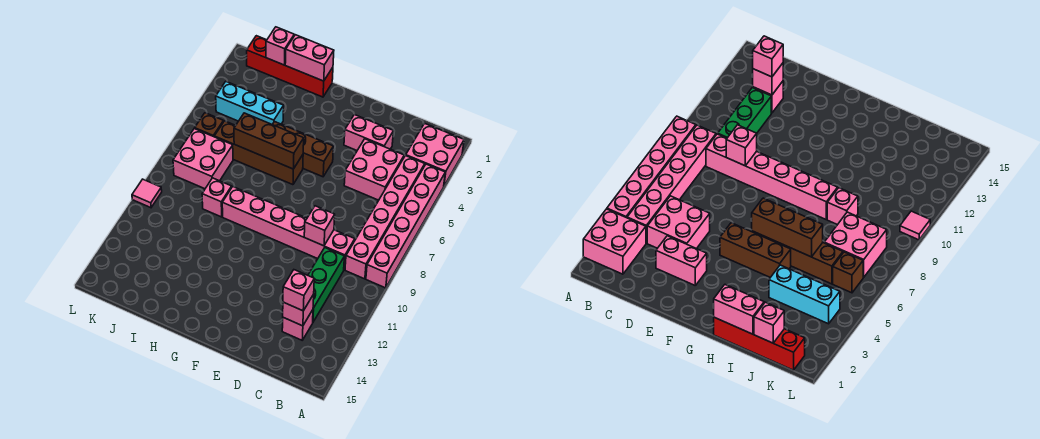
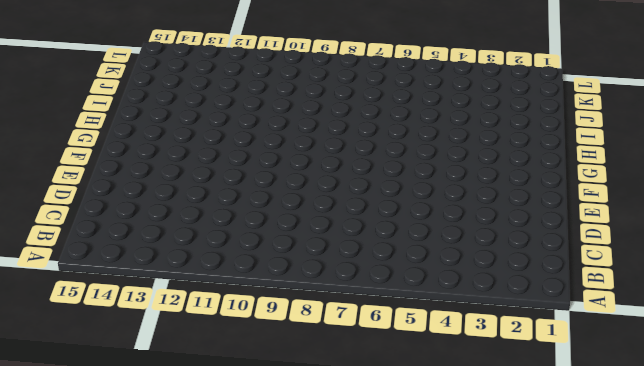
none -> pink 2x2 brick [406,123,464,186]
none -> pink 1x6 brick [366,164,445,288]
none -> pink 1x6 brick [345,156,425,279]

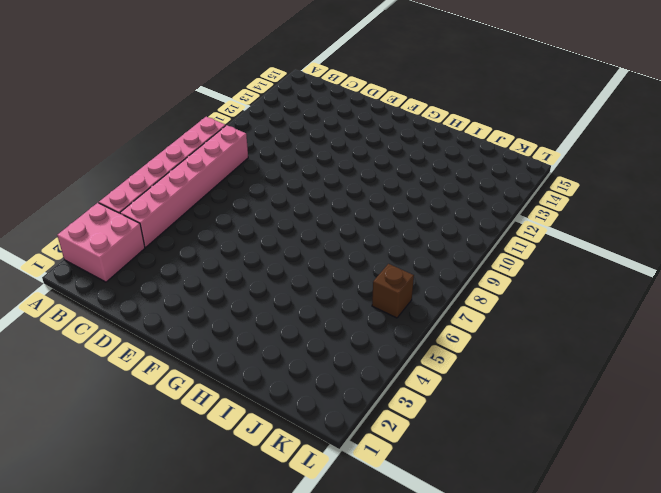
none -> pink 2x2 brick [344,139,404,200]
none -> pink 1x6 brick [222,187,355,269]
none -> green 1x3 brick [308,248,344,322]

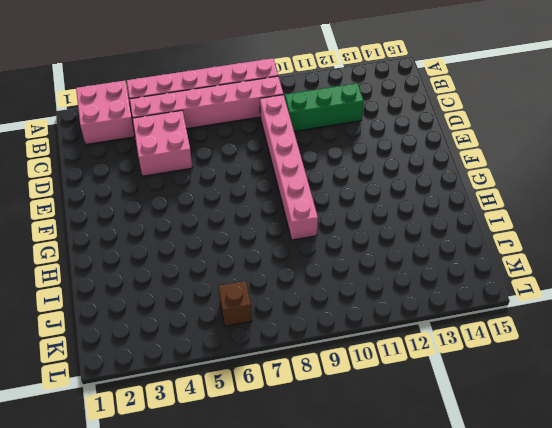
none -> pink 1x1 brick [282,310,313,340]
none -> pink 1x2 brick [344,115,394,150]
none -> brown 1x3 brick [272,122,333,177]

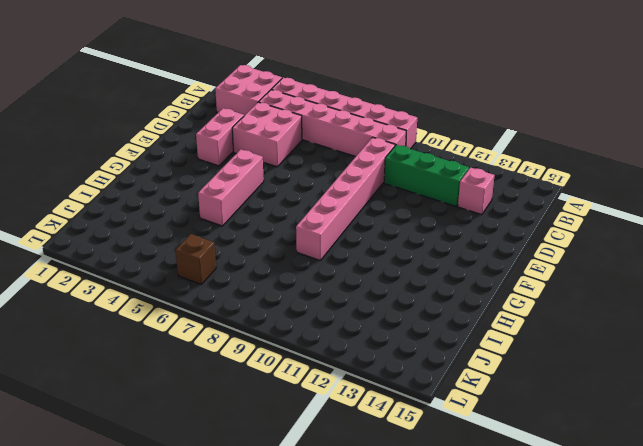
pink 1x3 brick [198,149,264,226] -> brown 1x3 brick [272,122,333,177]
none -> brown 1x4 brick [214,121,303,185]
none -> red 1x4 brick [247,36,333,97]
none -> cyan 1x3 brick [216,82,284,124]

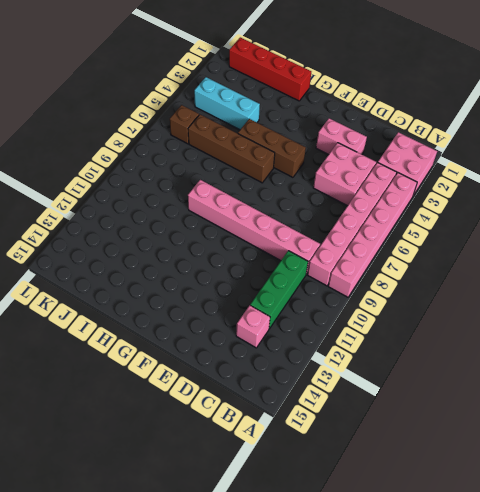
none -> pink 1x1 brick [202,178,232,217]
none -> pink 2x2 brick [173,128,233,189]
none -> pink 1x1 tile [132,179,162,208]

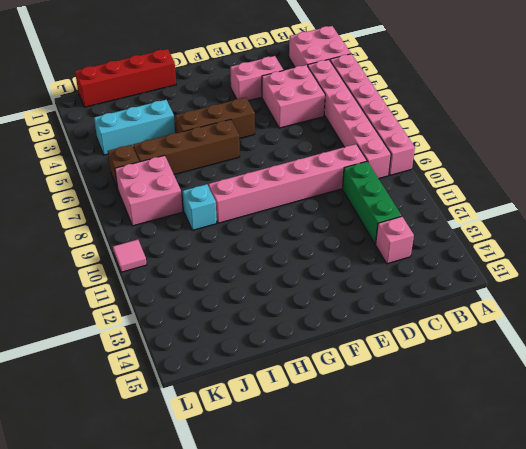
cyan 1x1 brick [183,184,217,230] -> pink 1x1 brick [202,178,232,217]
none -> pink 1x1 brick [283,294,314,326]
none -> pink 1x1 brick [304,206,335,246]
none -> brown 1x3 brick [234,113,304,169]

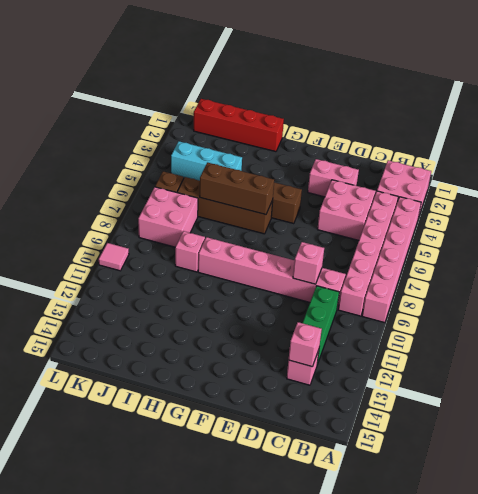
none -> pink 1x2 brick [285,35,334,81]
none -> pink 1x1 brick [266,27,294,65]
none -> pink 1x1 brick [283,270,314,311]

